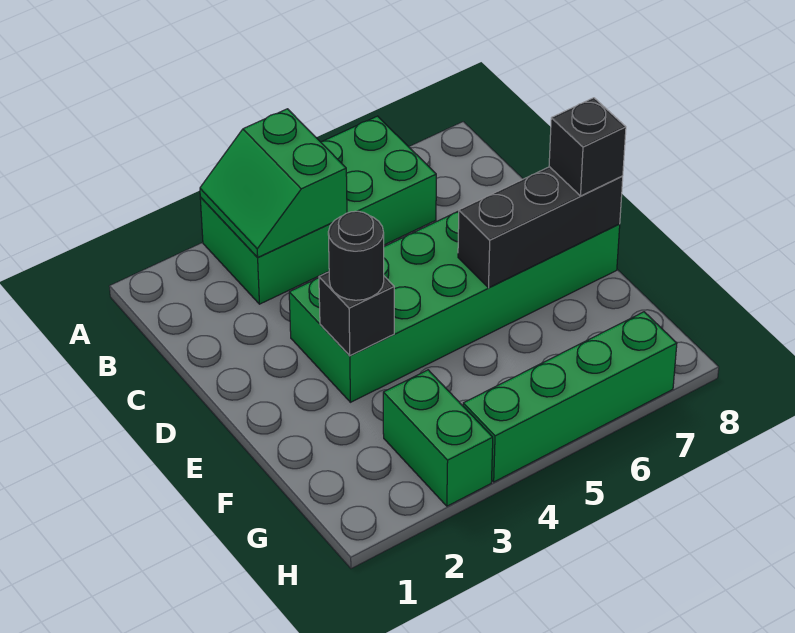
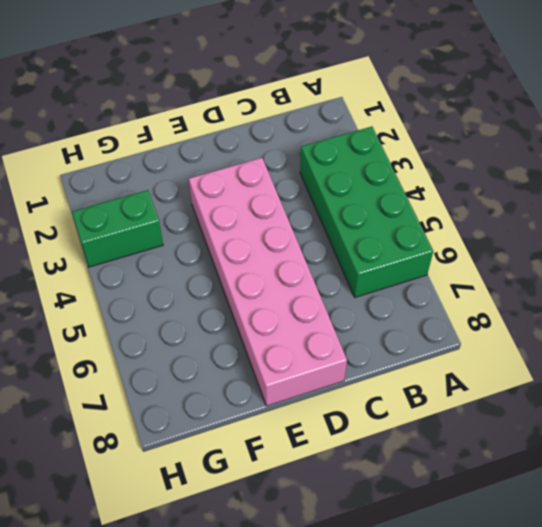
pink 2x6 brick [189,158,347,406] -> green 2x6 brick [289,211,620,402]
none -> green 1x4 brick [463,312,677,482]
none -> green 2x2 slope [200,109,347,258]

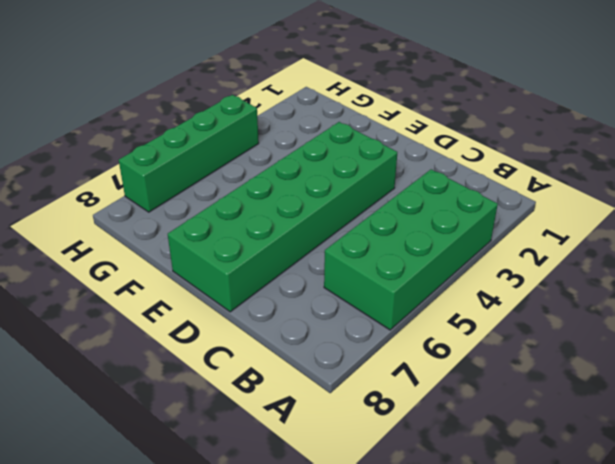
none -> green 1x2 brick [383,370,493,506]
none -> green 2x2 slope [200,109,347,258]

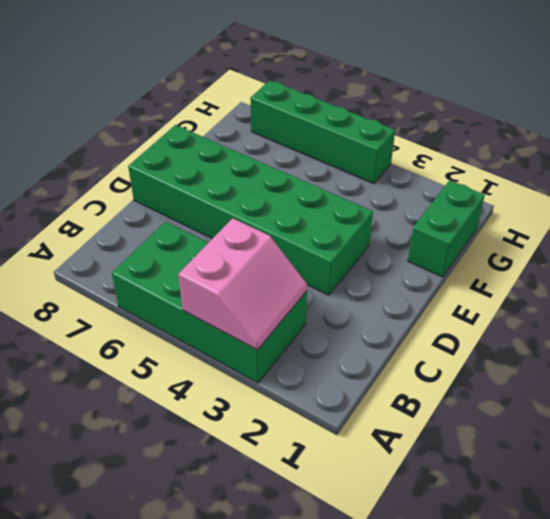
pink 2x2 slope [178,218,307,350] -> green 2x2 slope [200,109,347,258]
green 1x2 brick [408,180,485,277] -> green 1x2 brick moved to [383,370,493,506]
none -> black 1x1 brick [319,272,394,356]
none -> black 1x3 brick [458,167,623,288]

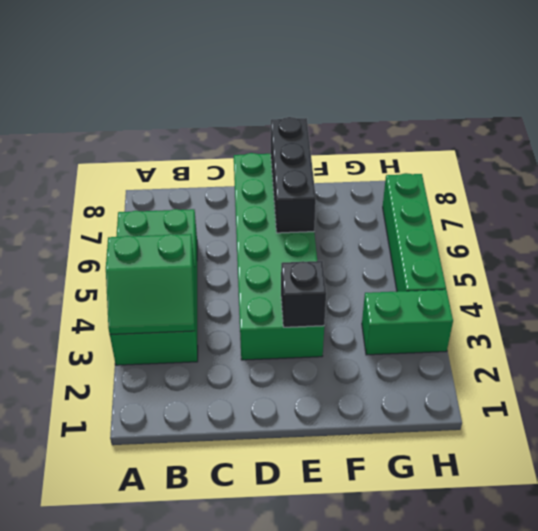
none -> black 1x1 round brick [328,211,384,300]
none -> black 1x1 brick [549,98,626,196]

